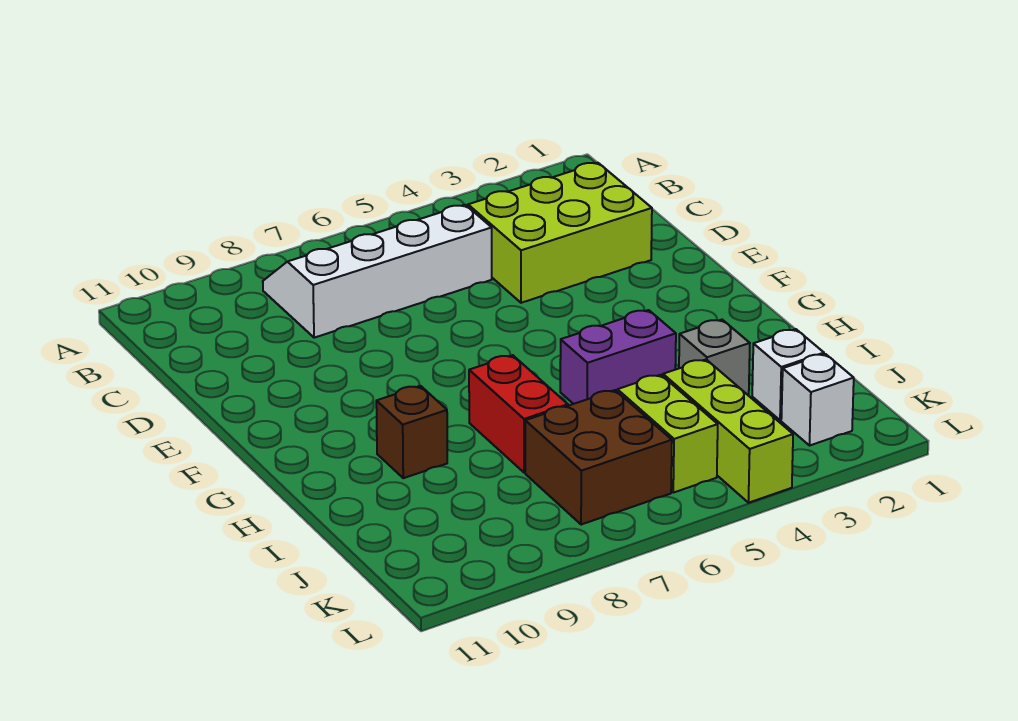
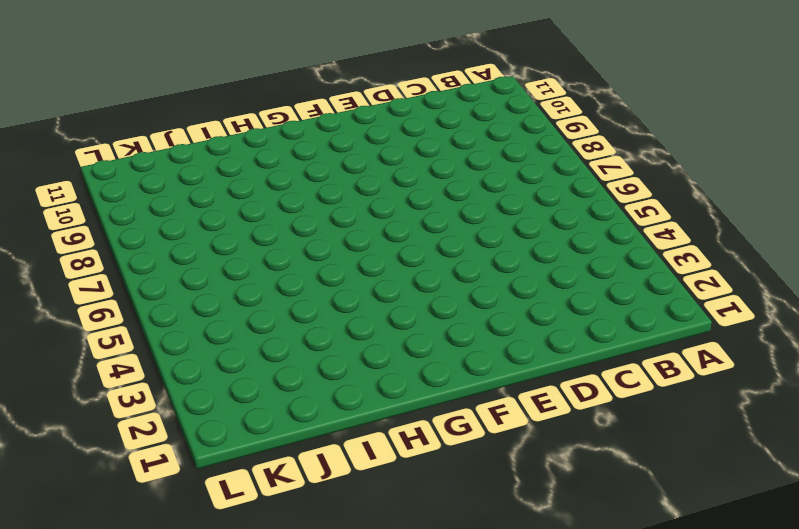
none -> white 2x4 slope [263,205,492,338]
none -> lime 2x3 brick [468,163,652,303]

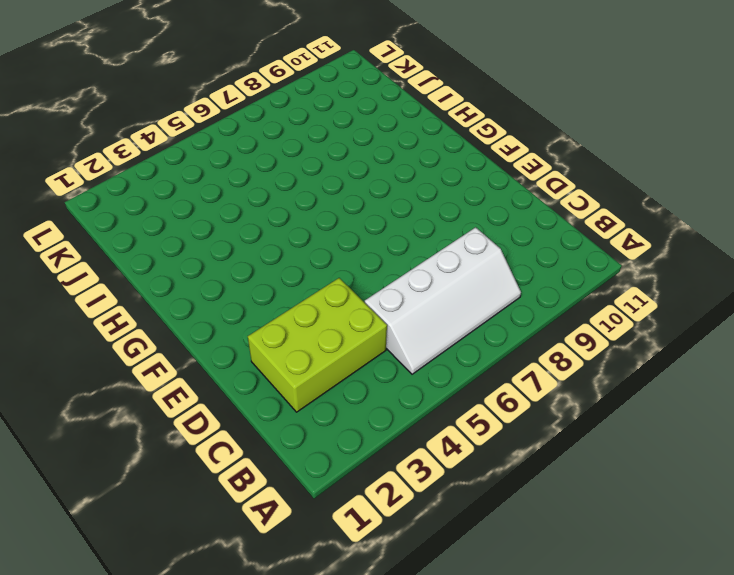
none -> purple 1x2 brick [560,310,676,404]
none -> red 1x2 brick [469,355,568,472]

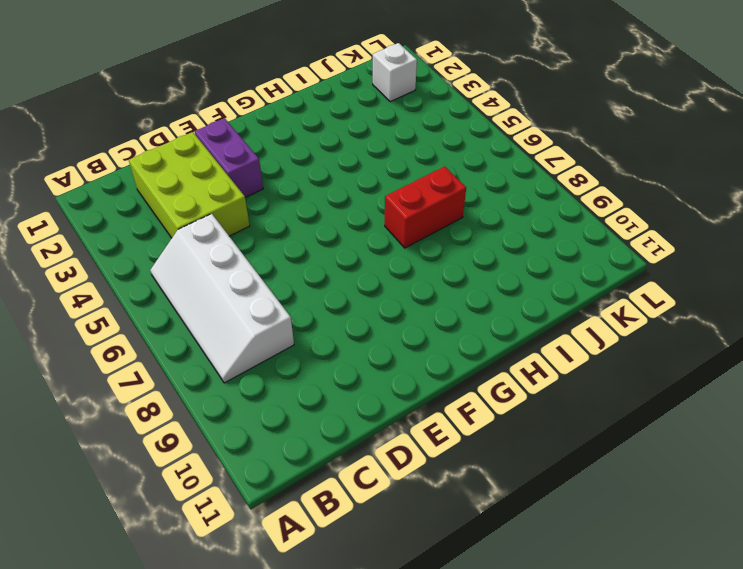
purple 1x2 brick [195,118,263,197] -> purple 1x2 brick moved to [560,310,676,404]
none -> brown 1x1 brick [376,386,447,478]
none -> grey 1x1 brick [679,320,750,396]

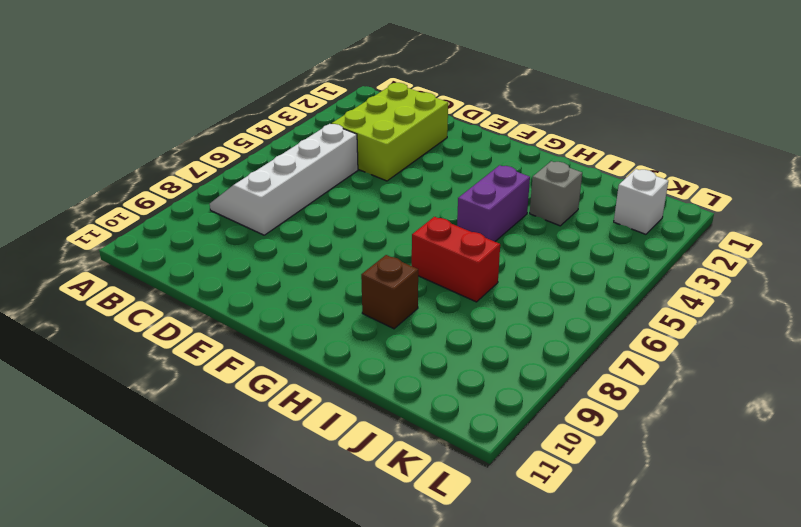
none -> white 1x1 brick [752,329,824,420]
none -> lime 1x3 brick [663,360,793,503]

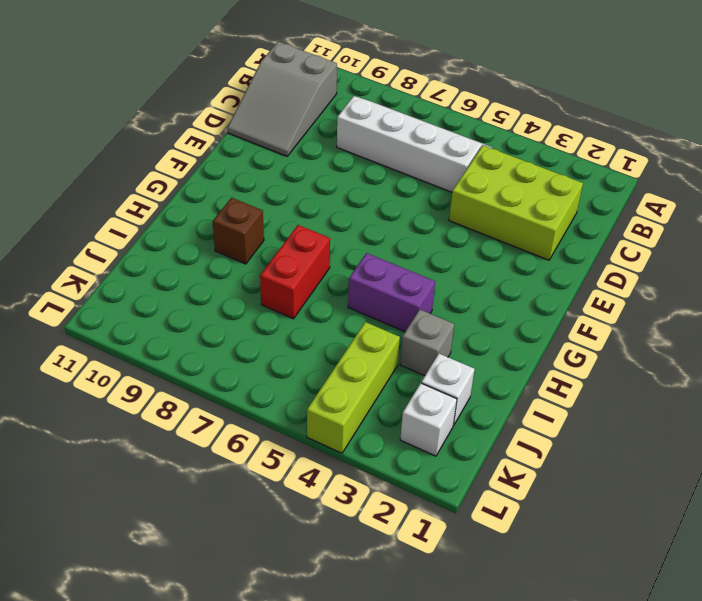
grey 2x3 slope [228,42,337,156] -> none
none -> lime 1x2 brick [617,375,718,493]
none -> brown 2x2 brick [525,390,672,525]

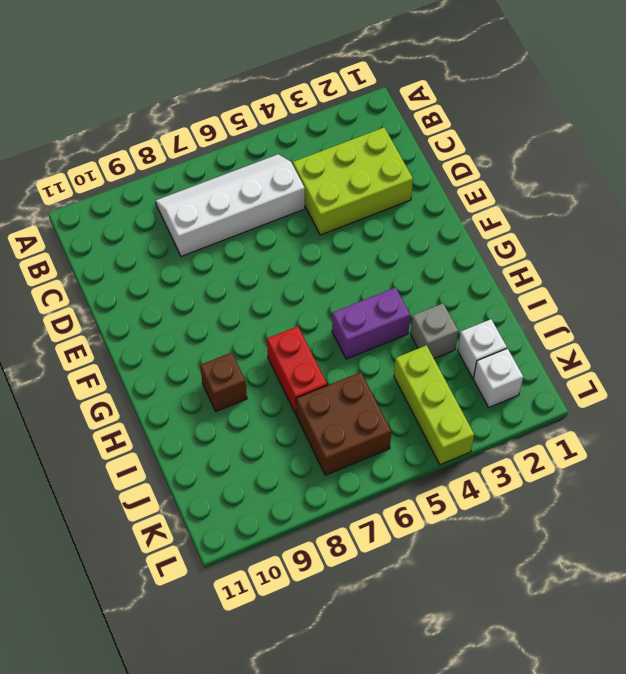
none -> lime 1x2 brick [617,375,718,493]

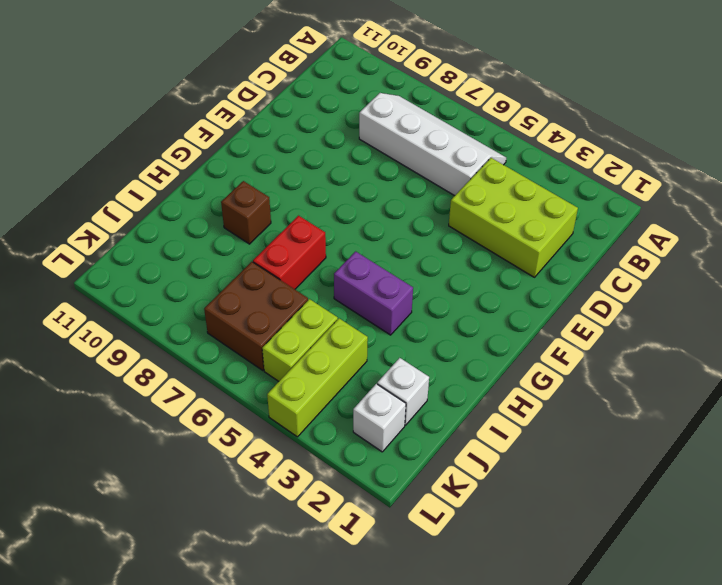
none -> grey 1x1 brick [679,320,750,396]

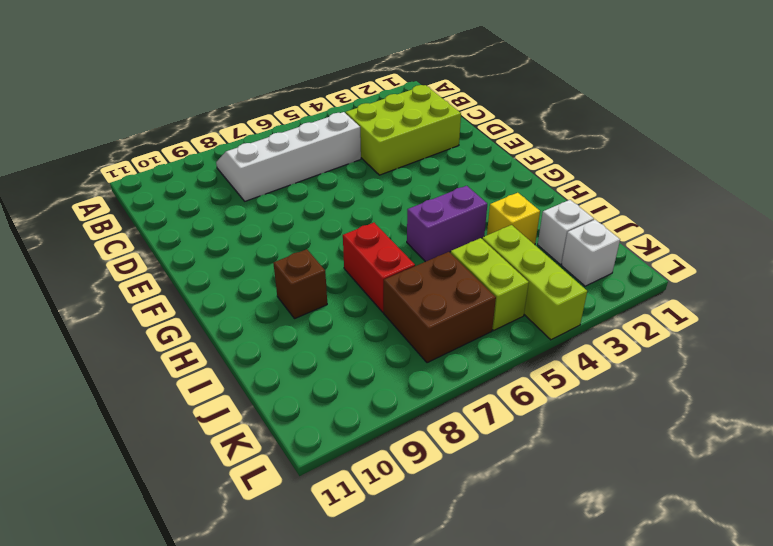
yellow 1x1 brick [487,193,540,245] -> grey 1x1 brick [679,320,750,396]

